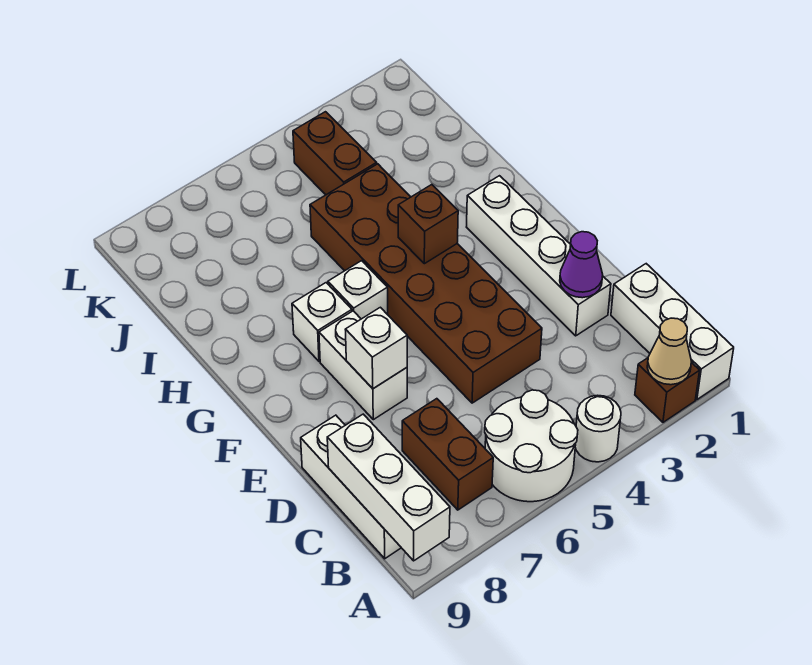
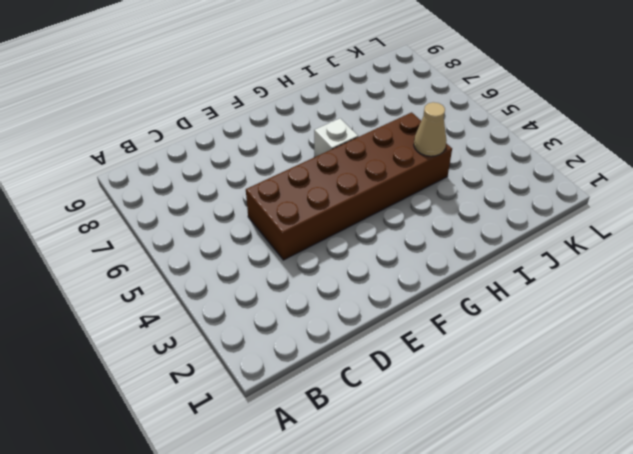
tan 1x1 cone [414,102,447,156] -> tan 1x1 cone moved to [647,318,691,385]
none -> white 1x3 brick [611,264,734,400]
none -> brown 1x1 brick [635,358,700,422]
none -> white 1x1 round brick [575,395,621,462]

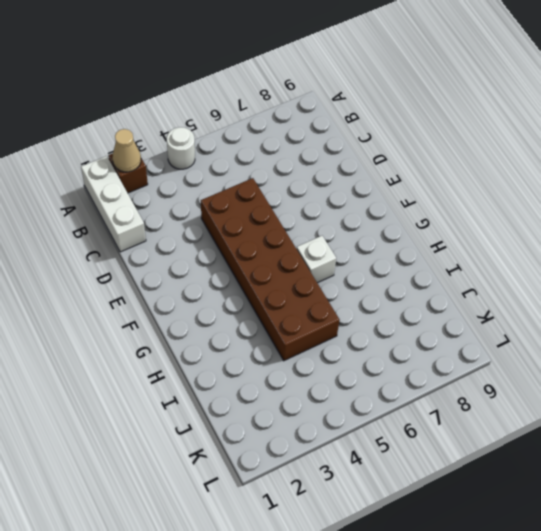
none -> white 2x2 round brick [485,390,578,502]
none -> brown 1x2 brick [402,399,493,510]
none -> white 1x3 brick [301,415,401,559]

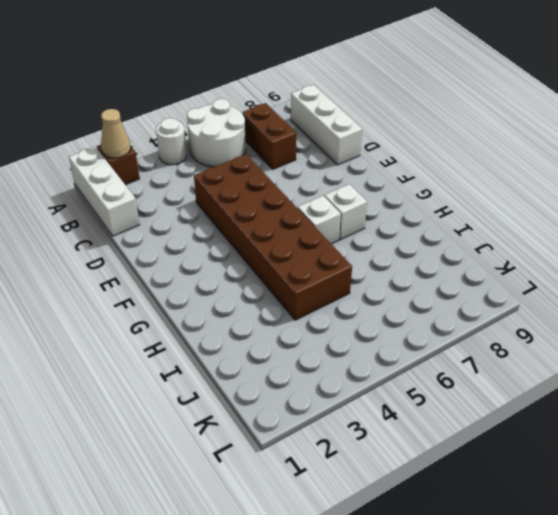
none -> white 1x4 brick [467,176,611,336]
none -> white 1x2 brick [319,311,407,420]
none -> brown 1x2 brick [293,112,377,195]

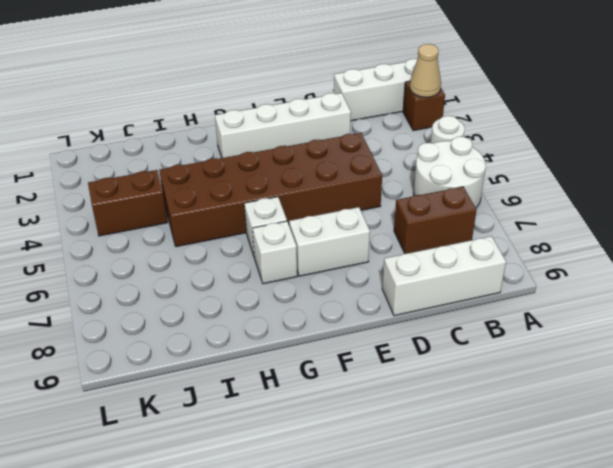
none -> white 1x3 brick [327,414,450,561]
none -> purple 1x1 cone [560,232,603,298]
none -> white 1x1 brick [345,307,407,389]

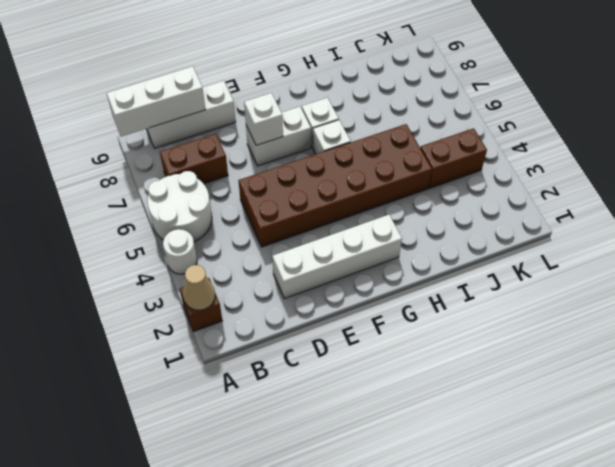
none -> white 1x3 brick [611,264,734,400]
none -> purple 1x1 cone [560,232,603,298]
none -> brown 1x1 brick [398,185,458,264]

